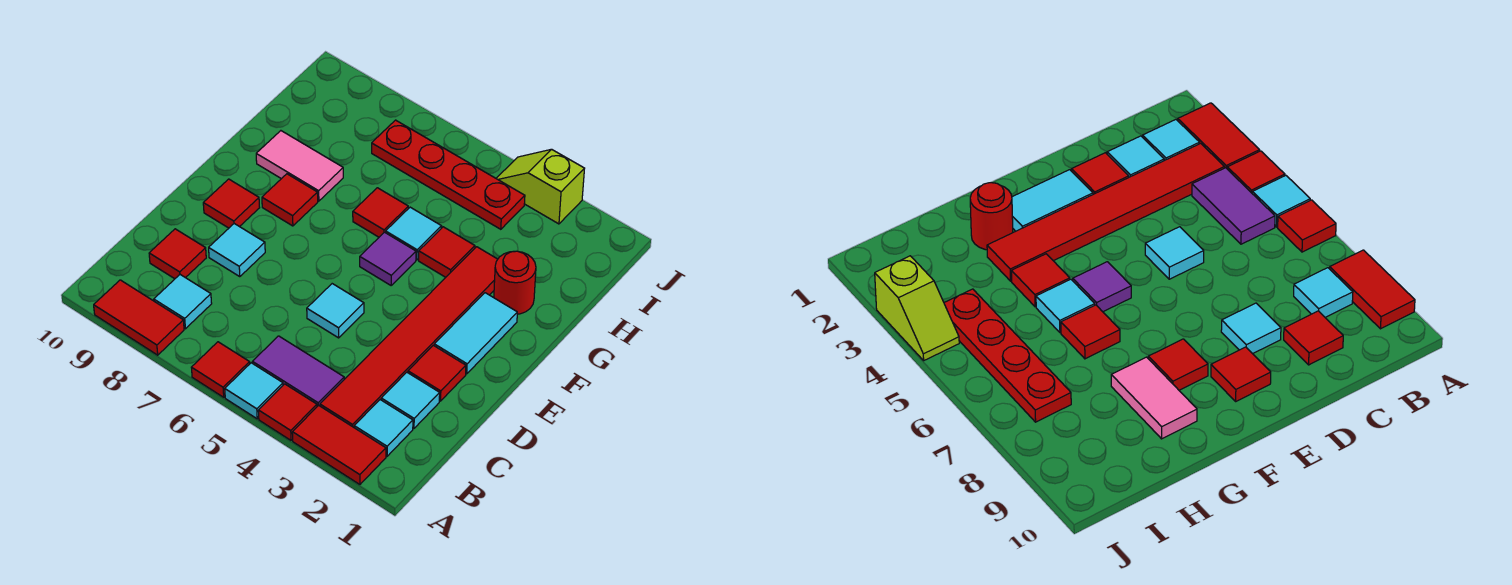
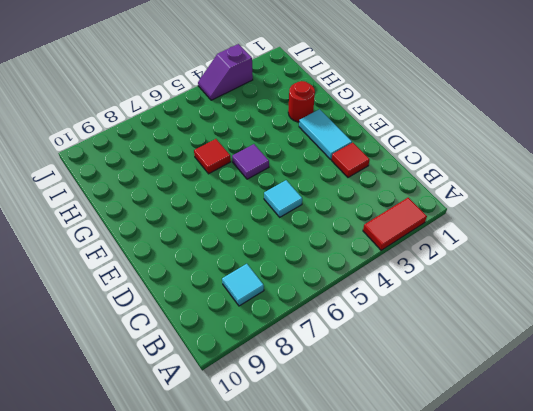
purple 1x2 slope [198,44,253,100] -> lime 1x2 slope [496,149,585,224]
none -> red 1x1 tile [258,384,317,440]
none -> cyan 1x1 tile [225,363,283,419]
none -> red 1x1 tile [191,342,250,397]

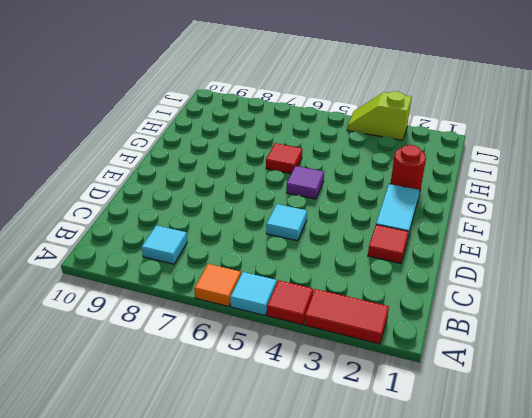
orange 1x1 tile [194,264,241,306] -> red 1x1 tile [191,342,250,397]
none -> red 1x2 tile [94,280,184,355]
none -> cyan 1x1 tile [354,400,413,456]
none -> red 1x6 tile [320,247,498,427]

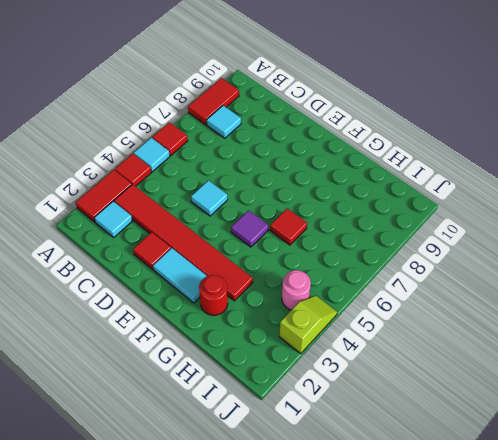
pink 1x1 round brick [282,270,311,310] -> red 1x4 plate [372,120,525,229]
none -> purple 1x2 tile [252,336,344,406]
none -> cyan 1x1 tile [381,372,440,428]
none -> red 1x1 tile [149,229,206,279]

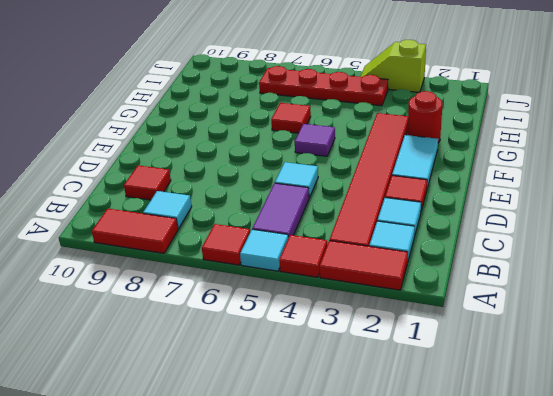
purple 1x2 tile [252,183,309,238] -> purple 1x2 tile turned to [252,336,344,406]
none -> cyan 1x1 tile [209,224,265,277]
none -> red 1x1 tile [203,179,260,228]
none -> red 1x1 tile [262,174,318,226]

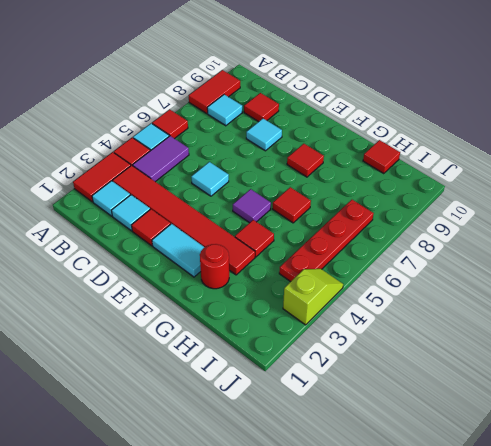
red 1x1 tile [363,140,400,174] -> red 1x1 tile moved to [203,179,260,228]
none -> cyan 1x1 tile [386,207,442,260]
none -> pink 1x2 tile [256,131,343,201]

